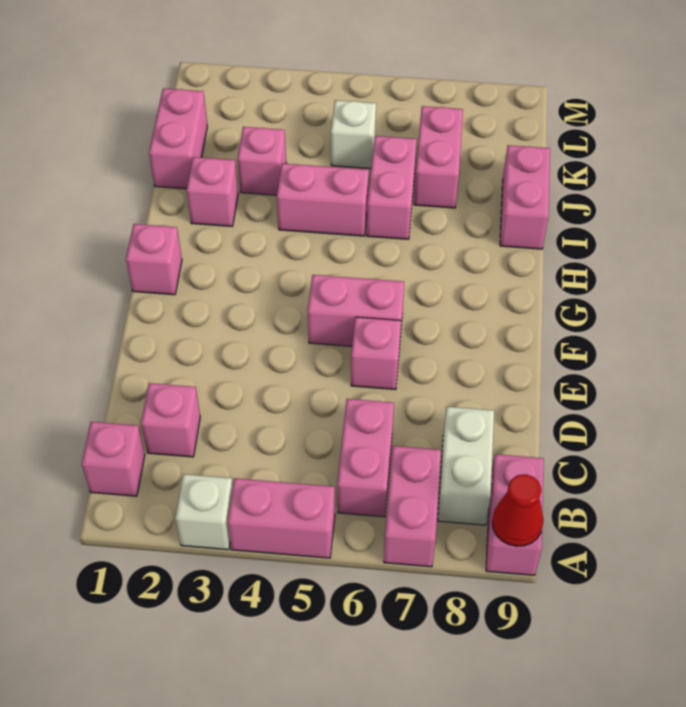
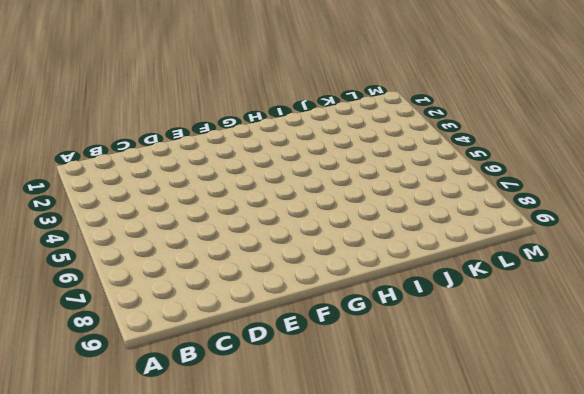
none -> white 1x1 brick [175,474,233,550]
none -> pink 1x2 brick [228,478,335,558]
none -> pink 1x2 brick [384,446,441,567]

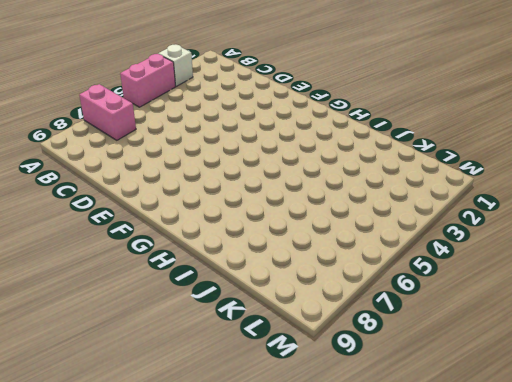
none -> pink 1x2 brick [486,454,544,575]
none -> pink 1x1 brick [82,422,145,496]
none -> pink 1x2 brick [337,399,394,517]

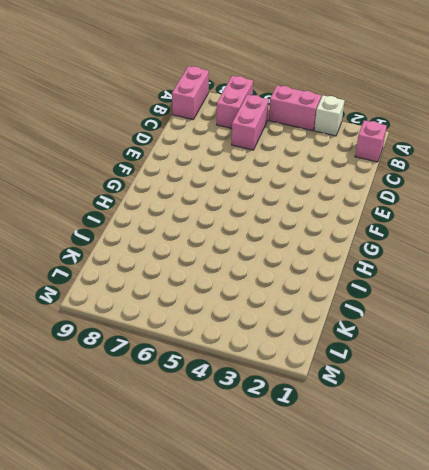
none -> white 1x2 brick [438,407,494,525]
none -> pink 1x1 brick [141,383,200,457]
none -> pink 1x1 brick [351,317,401,390]

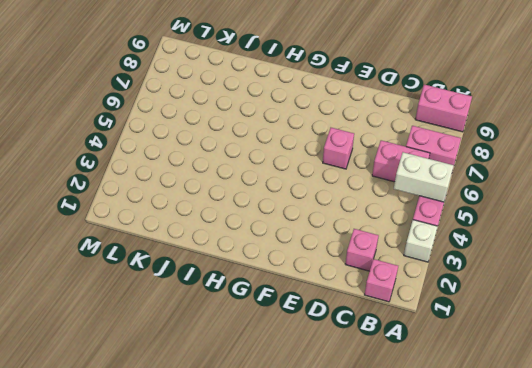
white 1x2 brick [394,152,454,202] -> white 1x2 brick moved to [438,407,494,525]
none -> pink 1x2 brick [308,275,404,346]
none -> pink 1x1 brick [126,224,182,295]
none -> pink 1x1 brick [187,157,238,226]

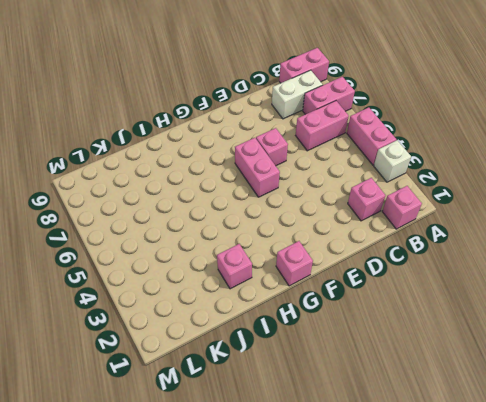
none -> pink 1x2 brick [277,163,369,236]
none -> pink 1x2 brick [367,136,417,239]
none -> pink 1x2 brick [500,145,550,249]

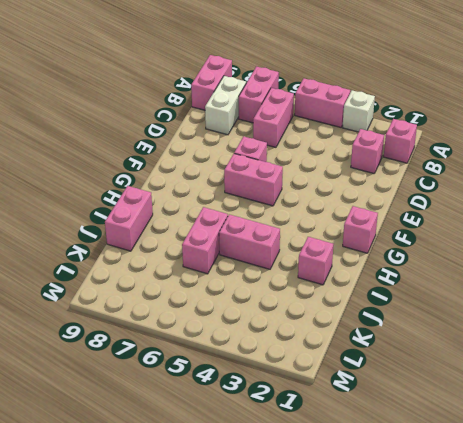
none -> pink 1x2 brick [149,89,207,189]
none -> pink 1x1 brick [238,127,286,195]
none -> pink 1x2 brick [414,106,463,208]

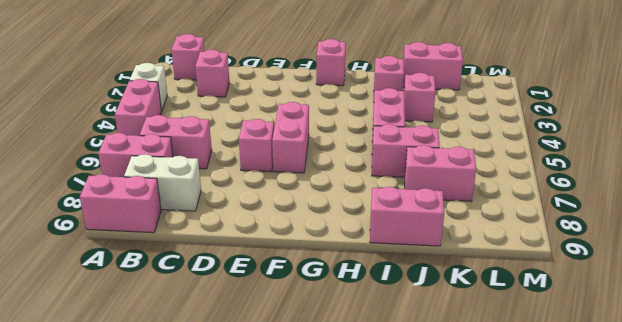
none -> white 1x1 brick [331,100,376,168]
none -> red 1x1 cone [492,474,544,546]

